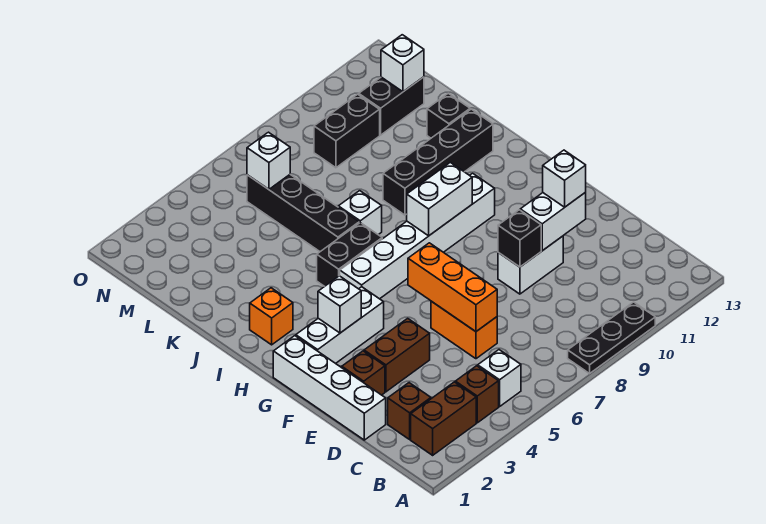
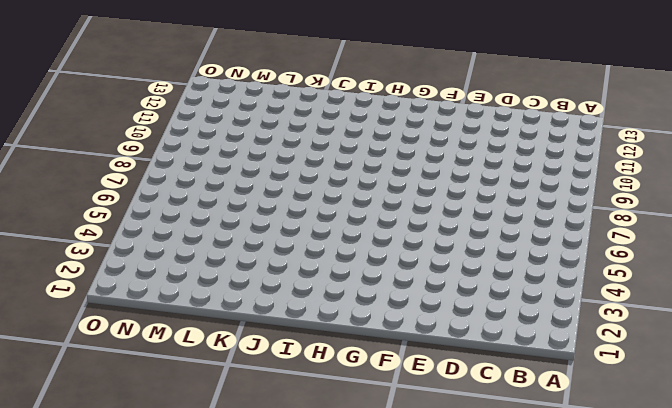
none -> black 1x3 plate [568,302,655,373]
none -> brown 1x2 brick [411,382,476,455]
none -> brown 1x1 brick [455,366,499,423]

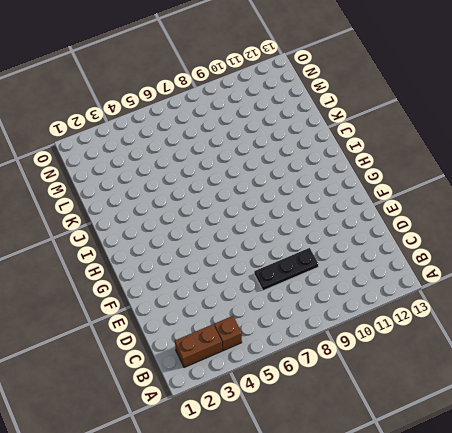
black 1x3 plate [254,248,318,291] -> black 1x3 plate moved to [568,302,655,373]
none -> white 1x1 brick [478,350,521,406]
none -> brown 1x1 brick [388,383,431,439]
none -> white 1x4 brick [273,336,386,440]

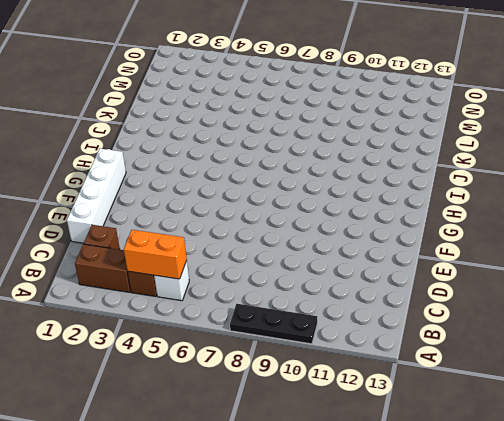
orange 1x2 brick [124,230,187,279] -> orange 1x2 brick turned to [431,301,497,359]
none -> brown 1x1 brick [342,351,385,395]
none -> brown 1x2 brick [364,318,430,392]
none -> white 1x2 brick [498,236,563,294]

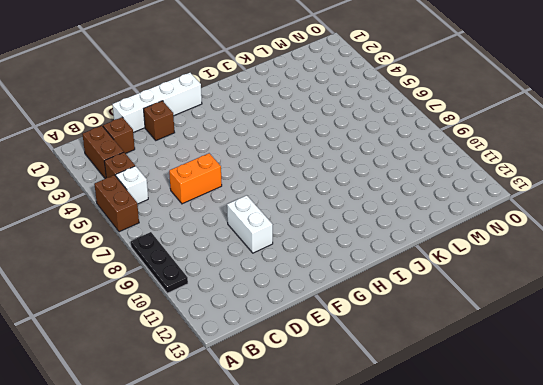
brown 1x2 brick [94,175,139,232] -> brown 1x2 brick moved to [364,318,430,392]
none -> white 1x3 brick [296,287,384,363]
none -> white 1x6 brick [340,173,495,299]
none -> orange 1x1 brick [250,288,293,345]

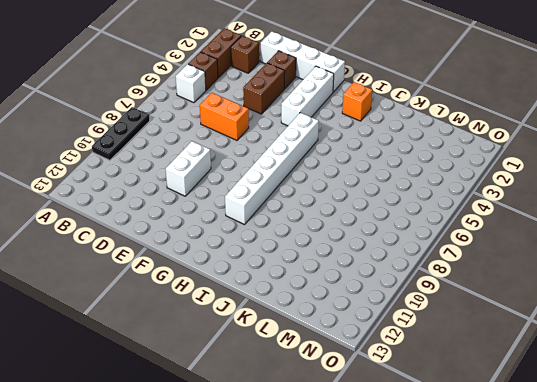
none -> black 1x2 brick [317,223,382,286]
none -> black 1x4 brick [247,175,359,252]
none -> white 1x1 brick [338,191,382,235]

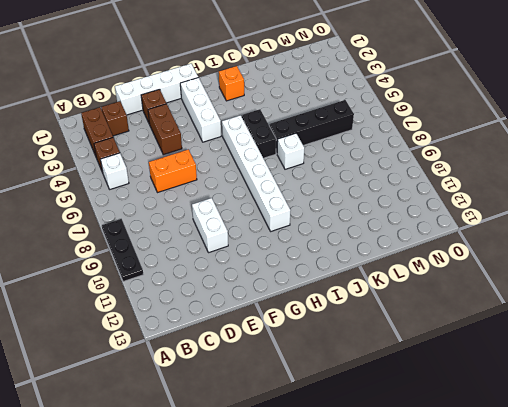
none -> black 1x4 brick [383,109,493,215]
none -> black 1x1 brick [427,93,470,138]
none -> black 1x2 brick [314,94,380,168]

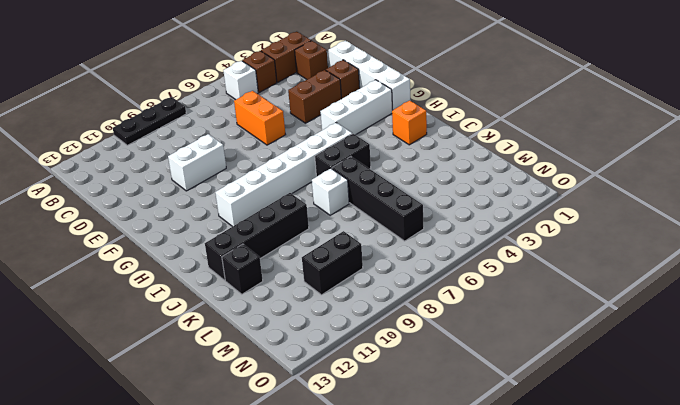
none -> black 1x2 brick [359,77,424,135]
none -> orange 1x3 brick [408,243,497,332]
none -> black 1x1 brick [498,210,541,267]

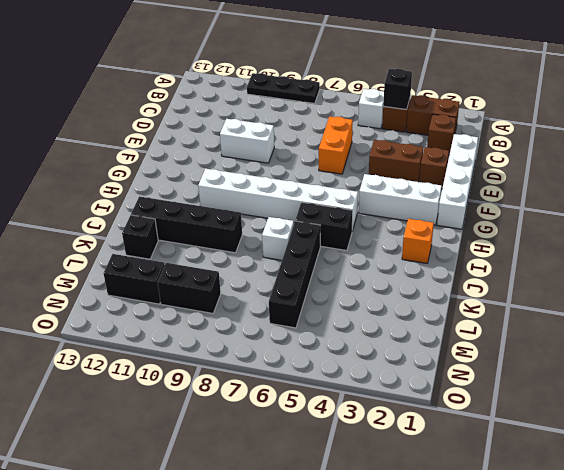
black 1x1 brick [383,69,412,110] -> black 1x1 brick moved to [498,210,541,267]
none -> orange 1x3 brick [408,243,497,332]
none -> white 1x2 brick [520,192,586,251]
none -> white 1x1 brick [318,276,361,333]

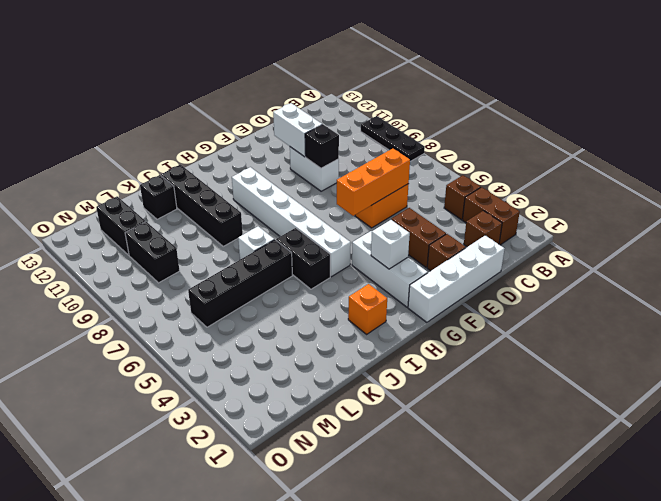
none -> white 1x1 brick [478,350,521,406]
none -> white 1x2 brick [407,162,472,236]
none -> white 1x1 brick [247,132,290,189]

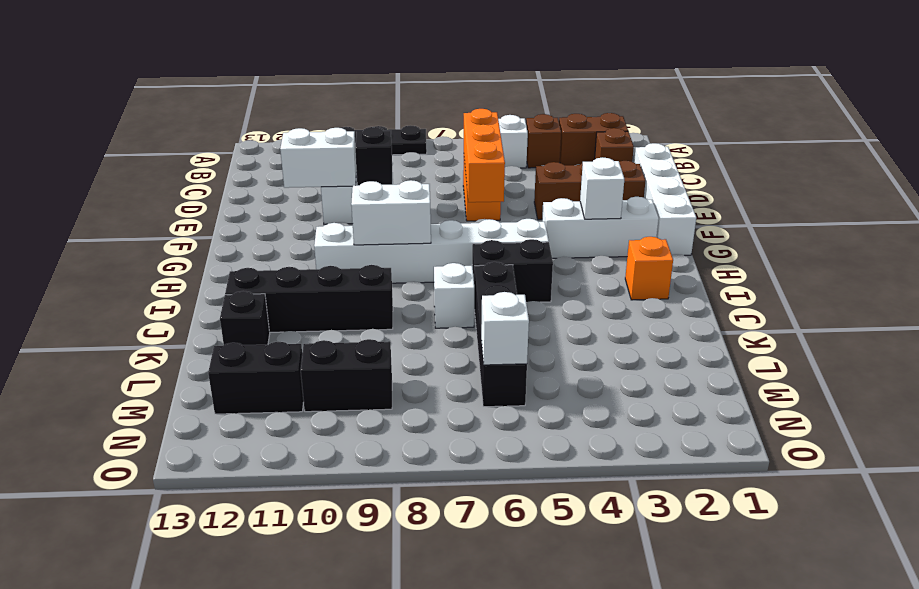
none -> white 1x1 brick [381,35,424,92]
none -> white 1x1 brick [543,150,586,207]

